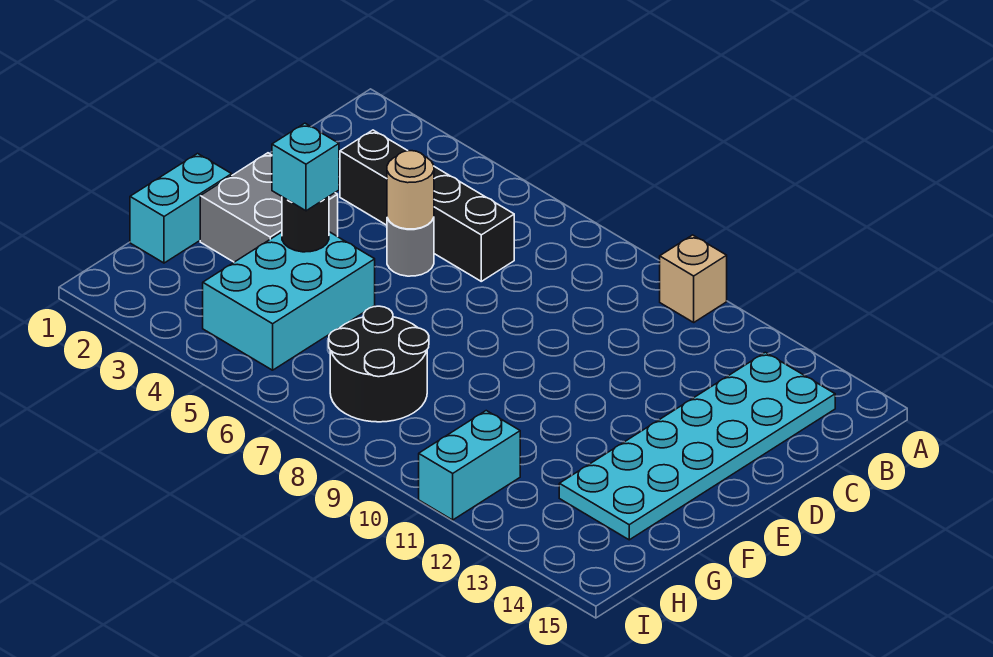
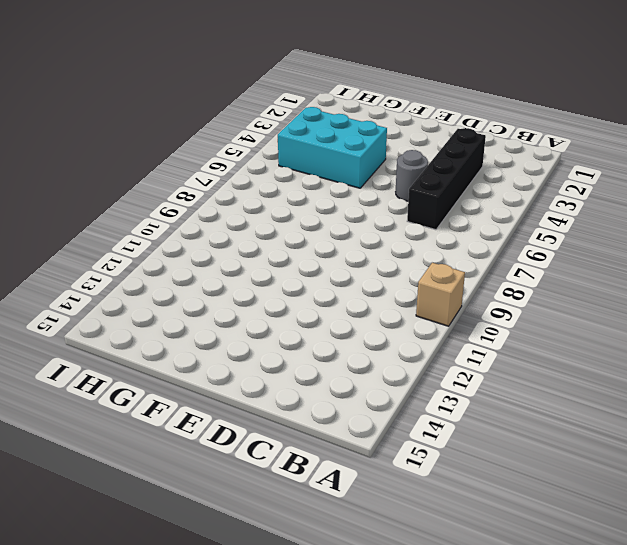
none -> cyan 2x6 plate [559,352,835,540]
none -> grey 2x2 brick [200,153,338,262]
none -> cyan 1x2 brick [130,154,232,263]

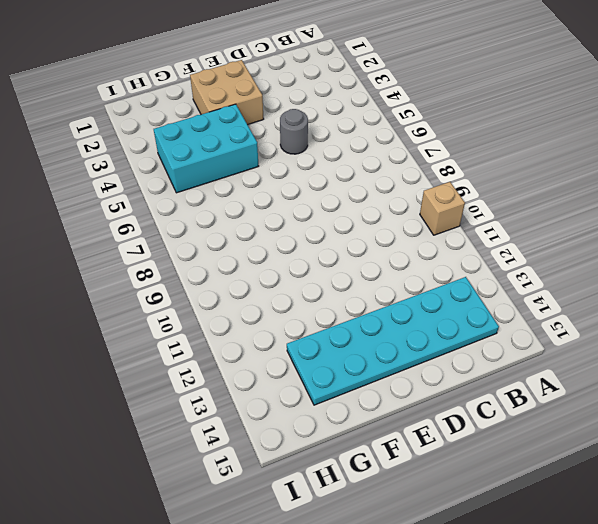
tan 2x2 brick [190,60,264,125] -> grey 2x2 brick [200,153,338,262]
none -> black 1x4 brick [340,130,514,281]
none -> cyan 1x2 brick [130,154,232,263]
none -> black 2x2 round brick [329,306,429,422]

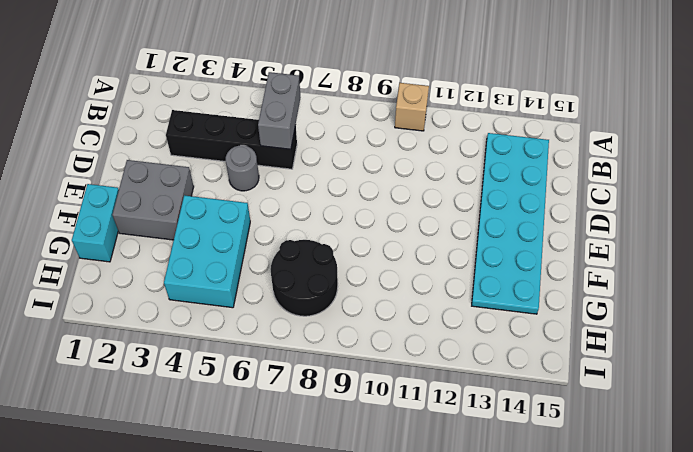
grey 1x2 brick [258,72,301,149] -> none
none -> cyan 1x2 brick [419,411,520,520]
none -> tan 1x1 round brick [387,151,434,229]
none -> black 1x1 round brick [282,197,329,252]

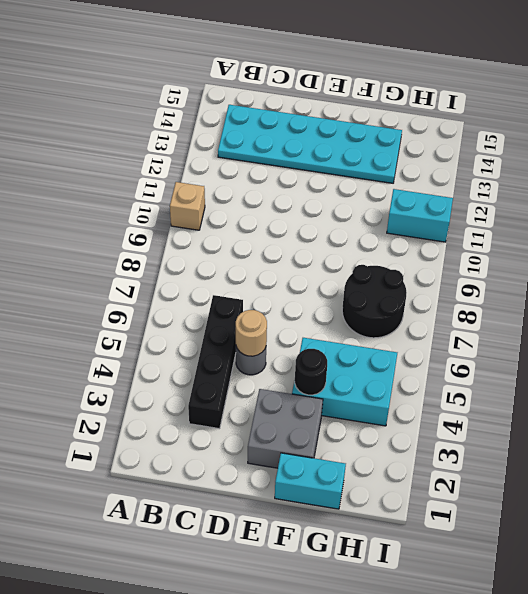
none -> cyan 1x1 brick [272,123,339,211]

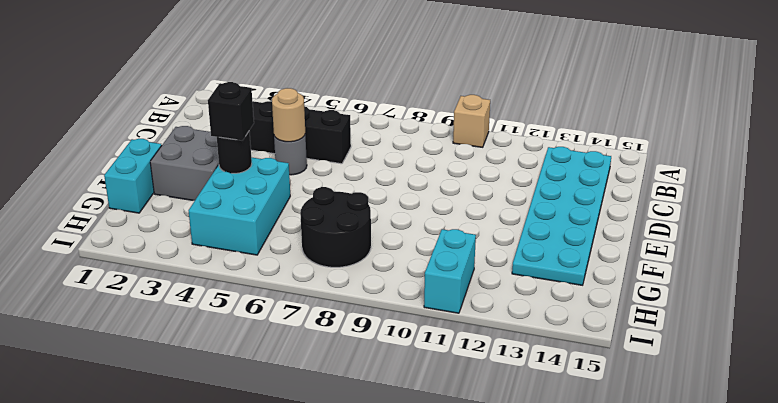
black 1x1 brick [208,82,254,141] -> cyan 1x1 brick [272,123,339,211]

